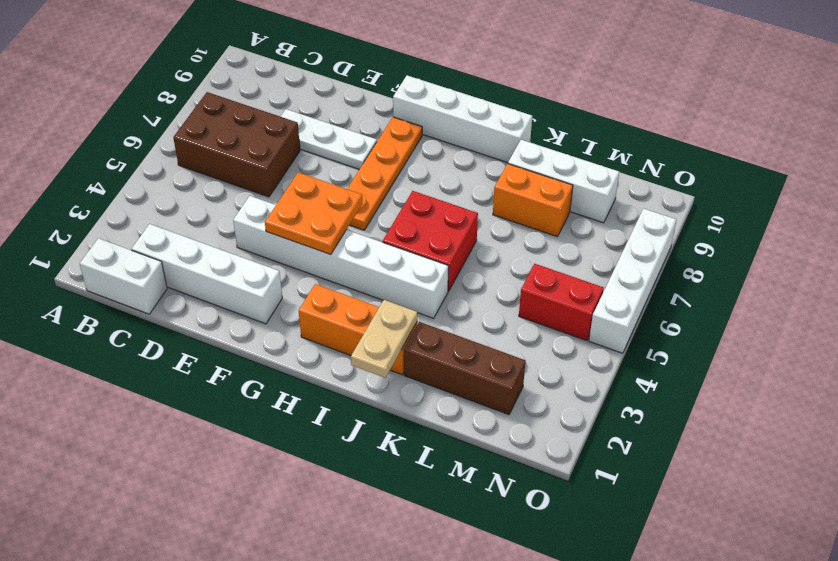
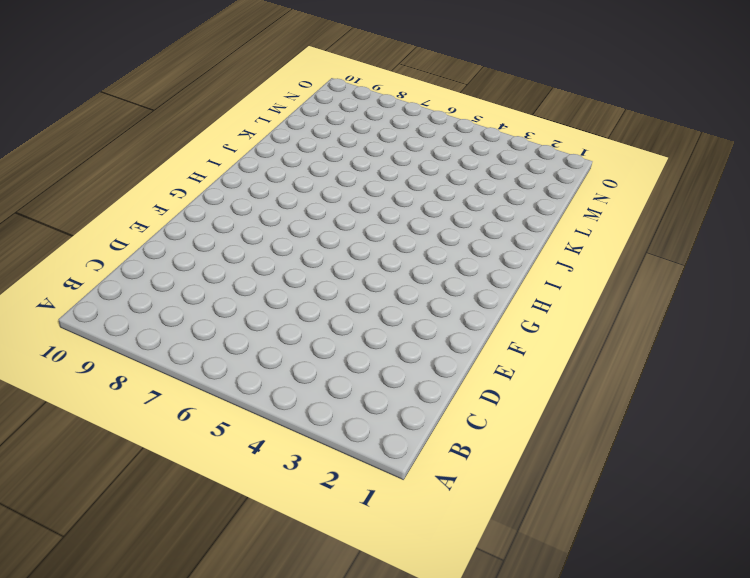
none -> white 1x2 brick [80,238,167,314]
none -> brown 2x3 brick [173,92,300,197]
none -> white 1x4 brick [132,224,282,324]

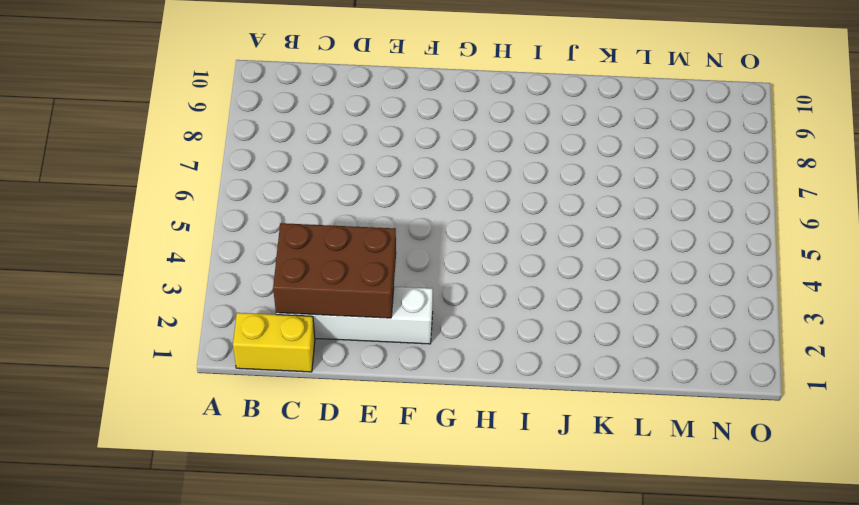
yellow 1x2 brick [233,313,315,372] -> white 1x2 brick [80,238,167,314]
brown 2x3 brick [273,223,396,318] -> brown 2x3 brick moved to [173,92,300,197]
none -> white 1x3 plate [281,109,377,169]
none -> white 1x6 brick [233,196,449,318]
none -> orange 1x4 plate [347,117,422,230]

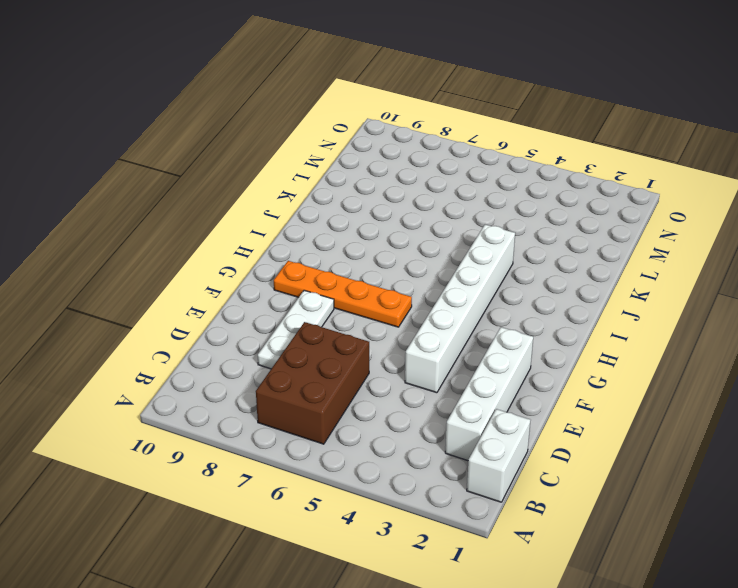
none -> white 1x4 brick [393,75,532,163]
none -> orange 1x3 brick [299,284,417,375]
none -> red 2x2 brick [383,191,478,291]

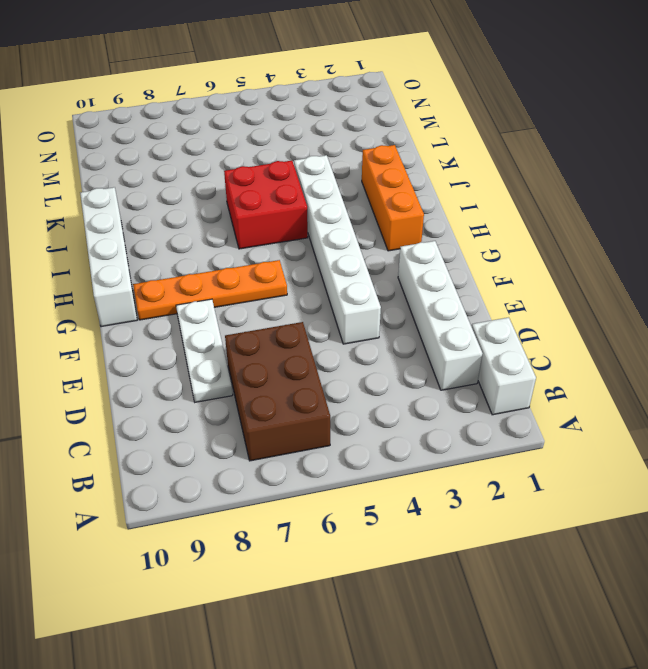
none -> brown 1x3 brick [404,322,525,415]
none -> orange 1x2 brick [493,164,573,237]
none -> white 1x3 brick [508,140,619,223]

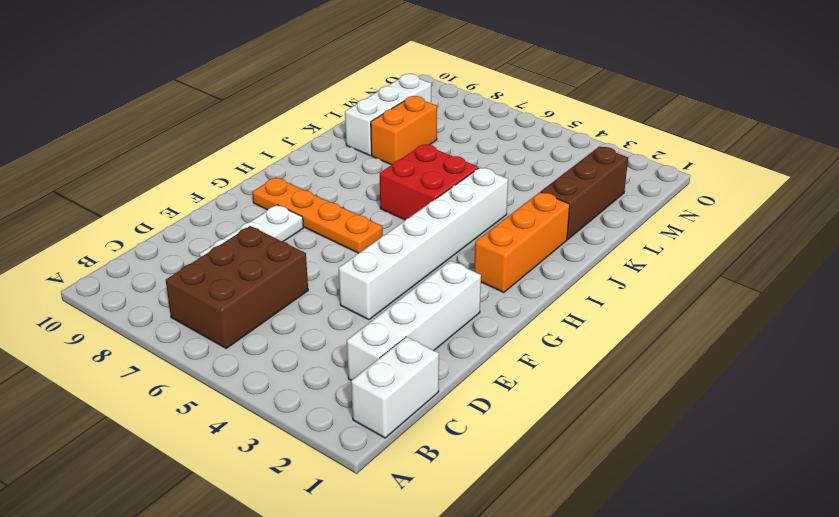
none -> white 1x4 brick [393,75,532,163]
none -> red 1x2 brick [519,264,604,341]
none -> white 1x4 brick [589,209,676,353]

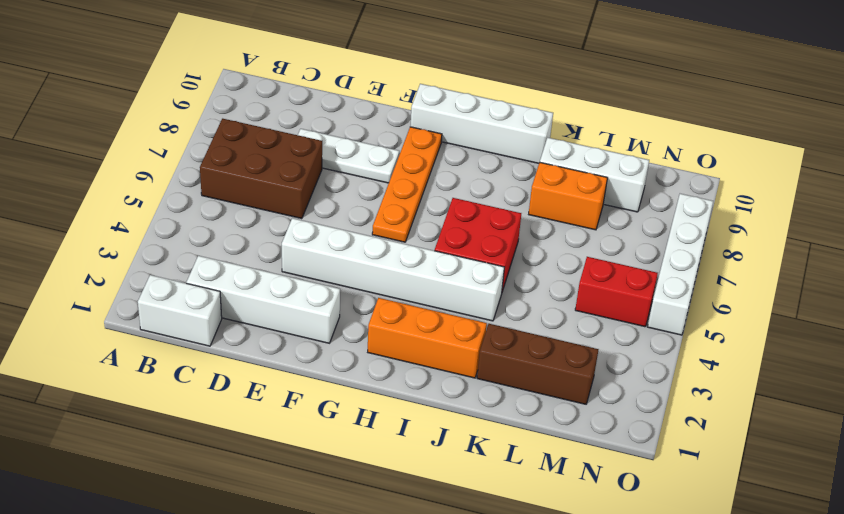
none -> orange 2x2 plate [265,173,362,255]
none -> tan 1x2 plate [351,300,417,378]

